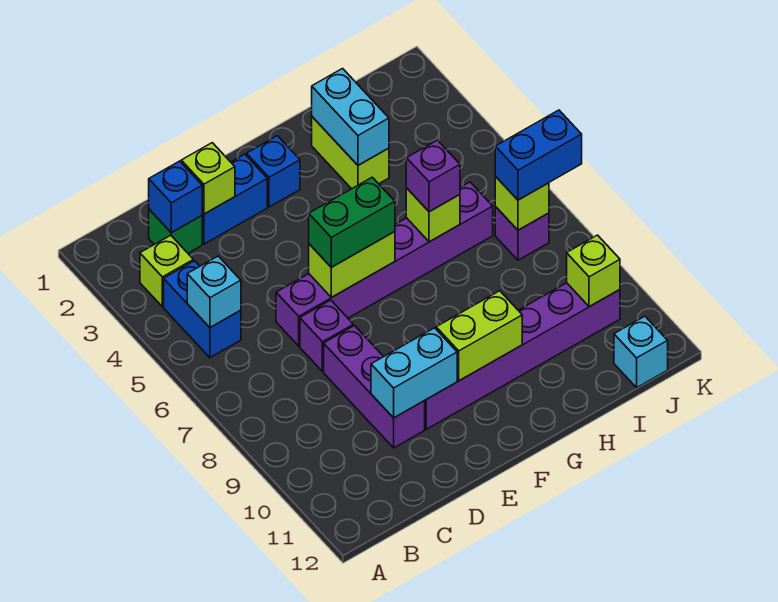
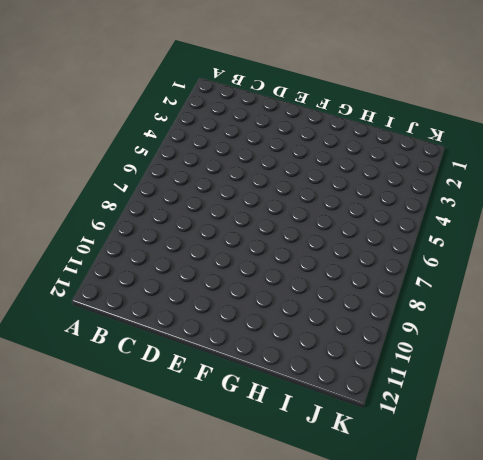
none -> lime 1x1 brick [140,235,193,307]
none -> blue 1x2 brick [164,261,241,358]
none -> green 1x1 brick [149,209,202,253]

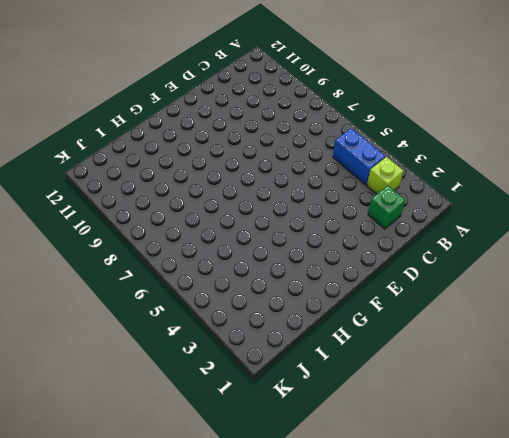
none -> blue 1x2 brick [202,154,267,244]
none -> purple 1x6 brick [276,182,493,346]
none -> purple 1x1 brick [300,300,353,372]

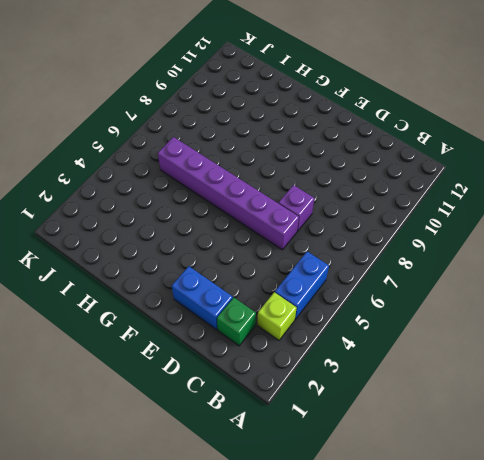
none -> purple 1x3 brick [324,326,425,448]
none -> purple 1x6 brick [425,283,620,429]
none -> blue 1x1 brick [246,136,300,207]

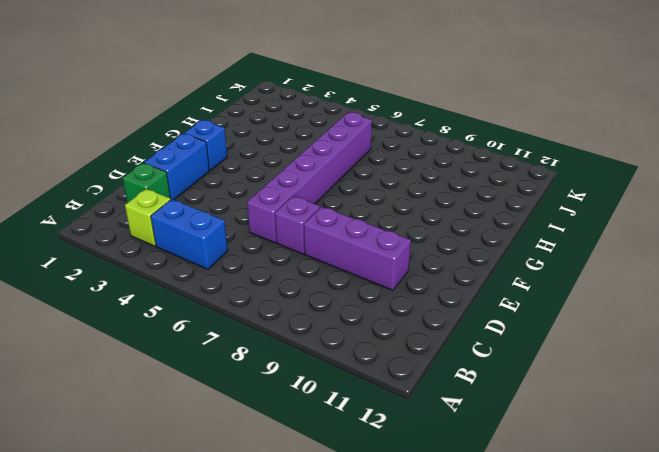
none -> purple 1x6 brick [425,283,620,429]
none -> lime 1x2 brick [312,117,389,189]
none -> purple 1x1 brick [495,207,549,260]

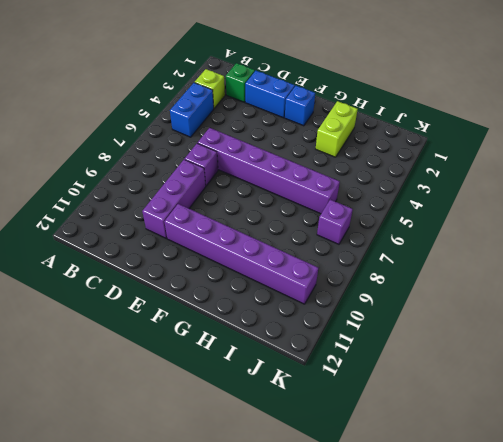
none -> cyan 1x1 brick [614,316,668,388]
none -> cyan 1x1 brick [187,256,241,327]
none -> blue 1x1 brick [149,161,202,233]

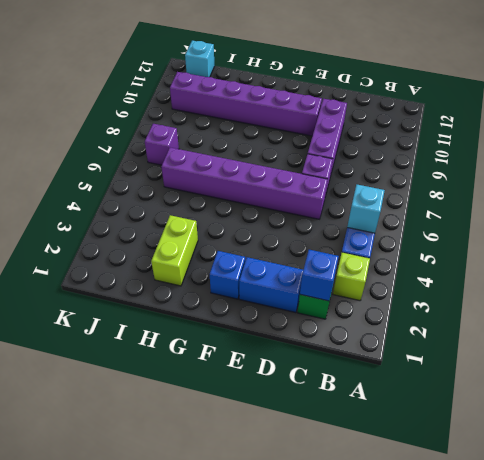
none -> lime 1x1 brick [181,143,235,214]
none -> cyan 1x2 brick [371,328,457,418]
none -> lime 1x2 brick [309,232,395,297]

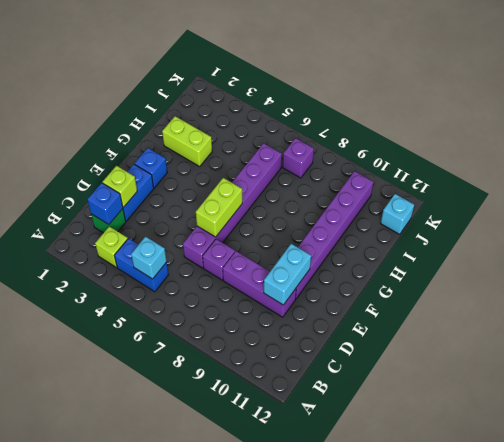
none -> lime 1x2 brick [436,291,522,381]
none -> cyan 1x2 brick [312,69,389,165]
none -> lime 1x1 brick [406,188,460,242]

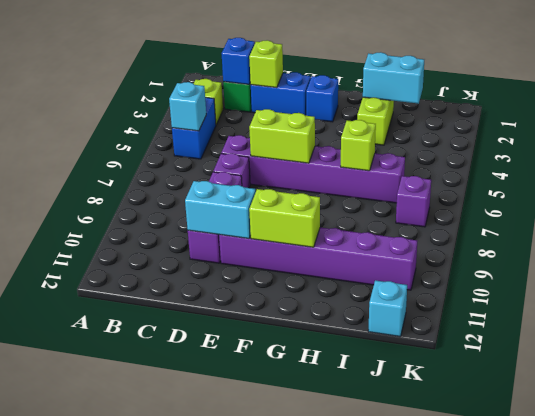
cyan 1x2 brick [363,52,424,104] -> cyan 1x2 brick turned to [312,69,389,165]
none -> lime 1x1 brick [495,177,549,230]
none -> lime 1x1 brick [567,235,620,307]
none -> green 1x2 brick [309,177,395,267]

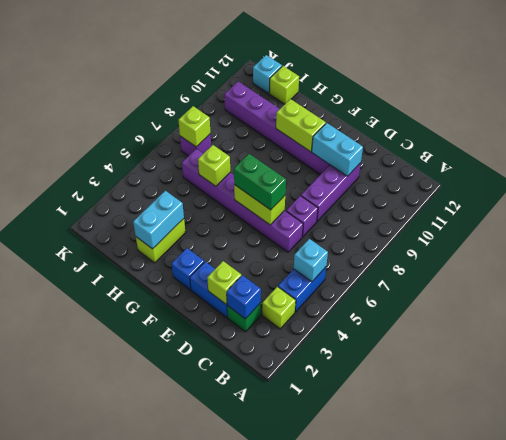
lime 1x1 brick [269,66,299,104] -> lime 1x1 brick moved to [567,235,620,307]
none -> purple 1x1 brick [406,140,460,212]
none -> blue 1x2 brick [495,110,582,200]

